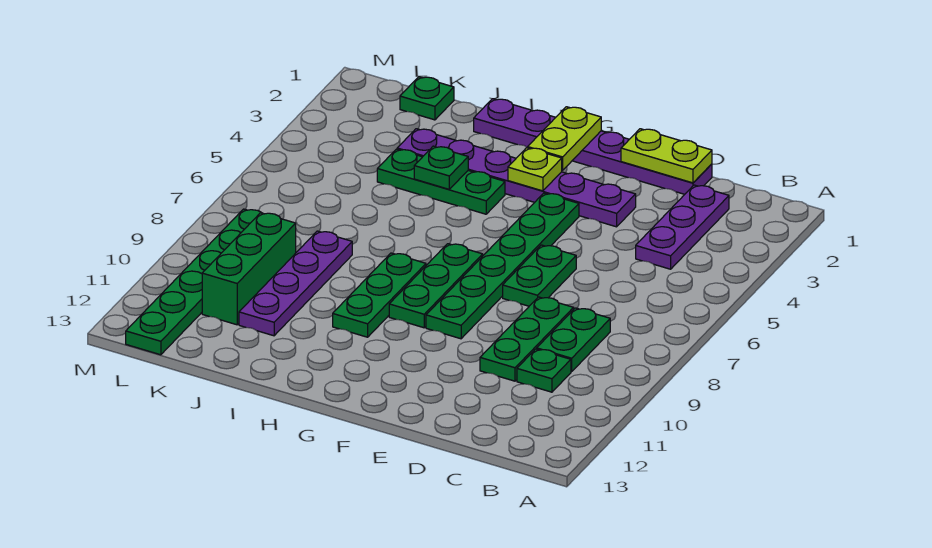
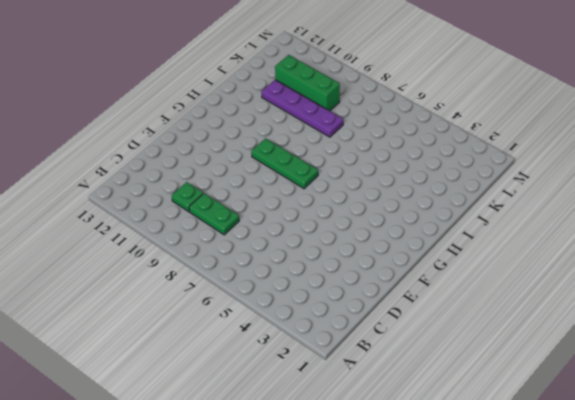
none -> purple 1x3 plate [636,185,729,269]
none -> purple 1x6 plate [474,99,712,194]
none -> green 1x3 plate [480,297,574,381]

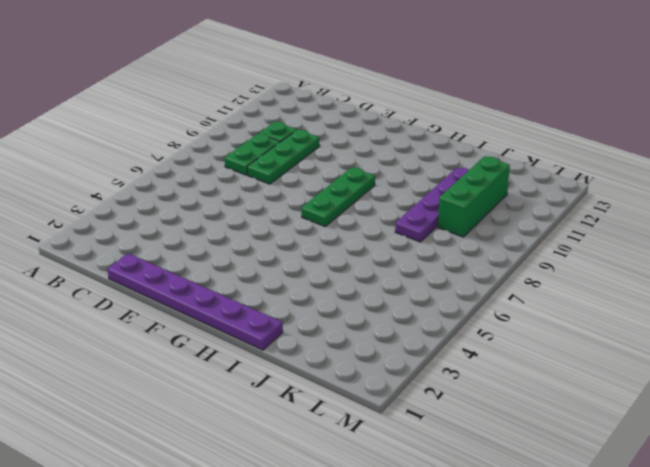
none -> purple 1x3 plate [636,185,729,269]
none -> purple 1x6 plate [397,129,636,227]
none -> green 1x2 plate [503,245,576,306]

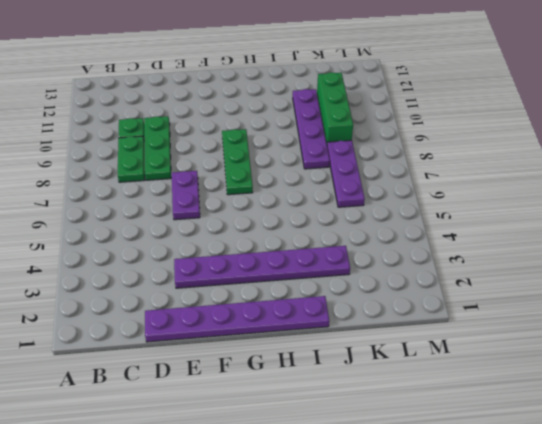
purple 1x2 plate [172,171,200,220] -> green 1x2 plate [503,245,576,306]
purple 1x3 plate [327,140,365,207] -> purple 1x3 plate moved to [636,185,729,269]
none -> green 1x6 plate [426,193,579,339]
none -> green 1x3 plate [377,149,505,214]
none -> green 1x3 plate [333,253,426,337]

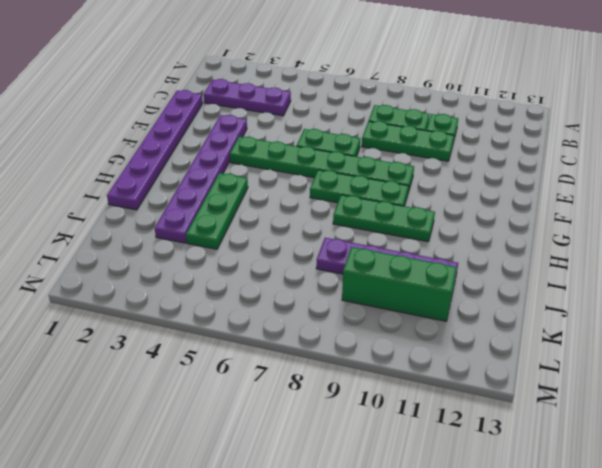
none -> green 1x1 plate [400,77,454,120]
none -> green 1x6 plate [126,209,261,355]
none -> lime 1x2 plate [621,129,712,183]

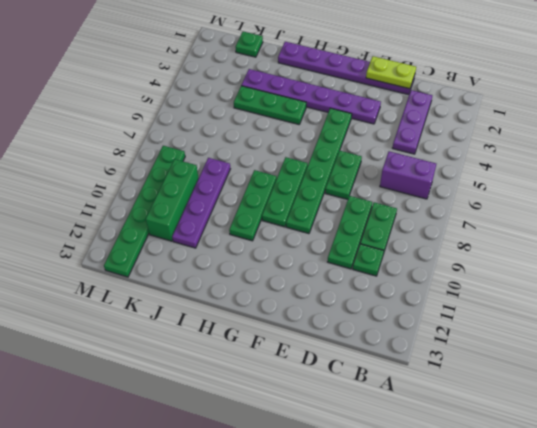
purple 1x2 brick [380,151,436,199] -> none
none -> lime 1x2 plate [527,107,601,170]
none -> lime 1x1 plate [508,148,562,191]
none -> green 1x1 plate [414,146,468,189]

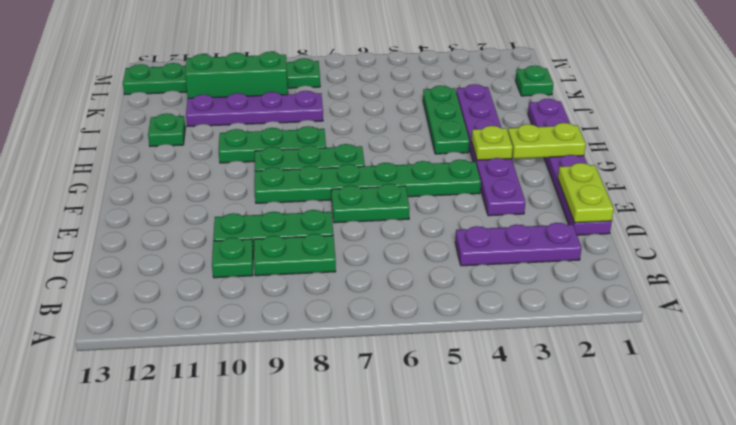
green 1x1 plate [148,113,185,146] -> green 1x1 plate moved to [414,146,468,189]

